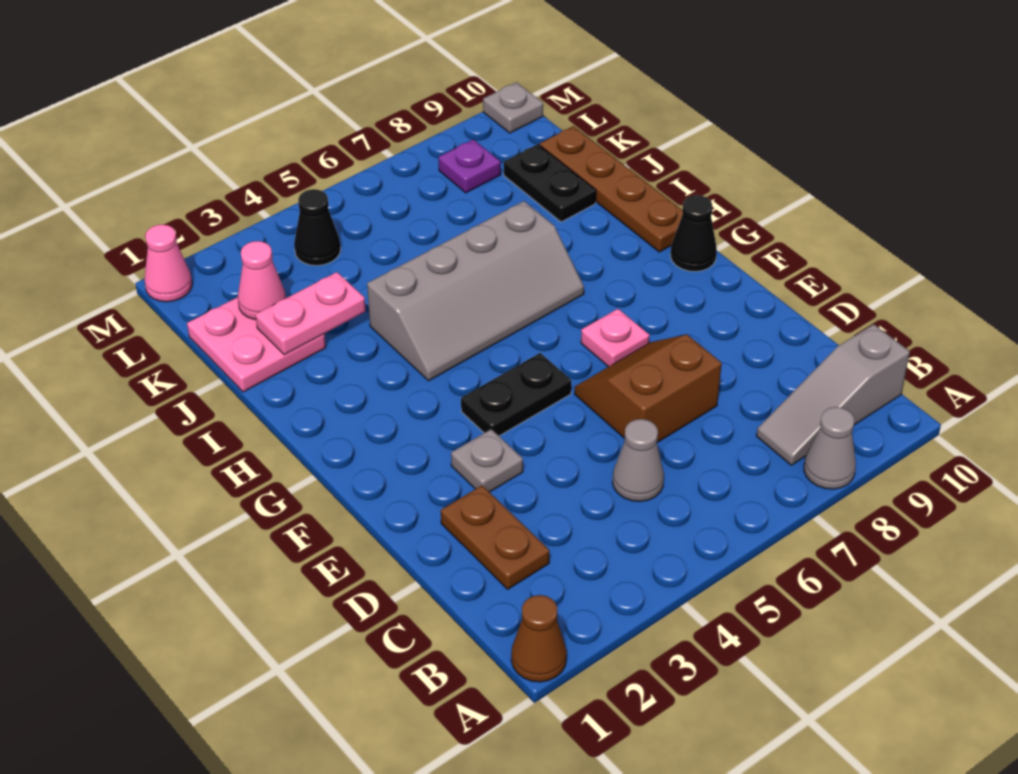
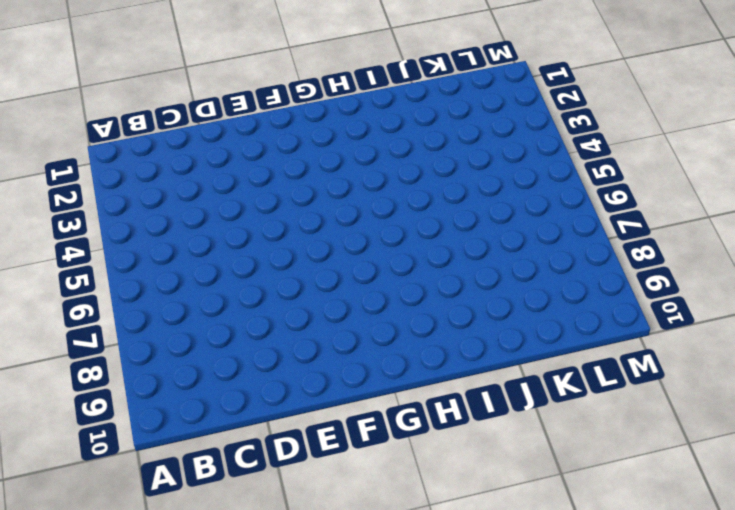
none -> brown 1x1 cone [511,595,567,682]
none -> grey 1x1 cone [804,407,856,489]
none -> grey 1x3 slope [756,324,910,465]

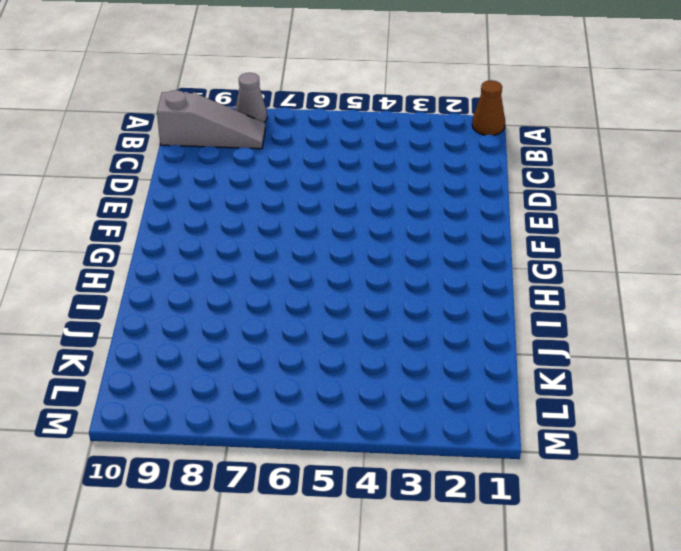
none -> brown 1x2 plate [441,486,549,589]
none -> grey 1x1 cone [612,419,664,502]
none -> brown 2x2 slope [575,335,722,443]

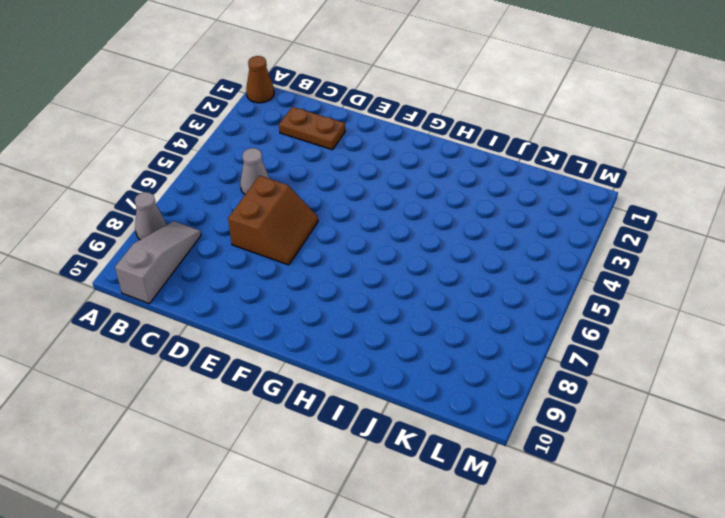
none -> grey 1x1 plate [451,429,523,492]
none -> black 1x2 plate [461,353,571,436]
none -> pink 1x1 plate [581,309,650,367]

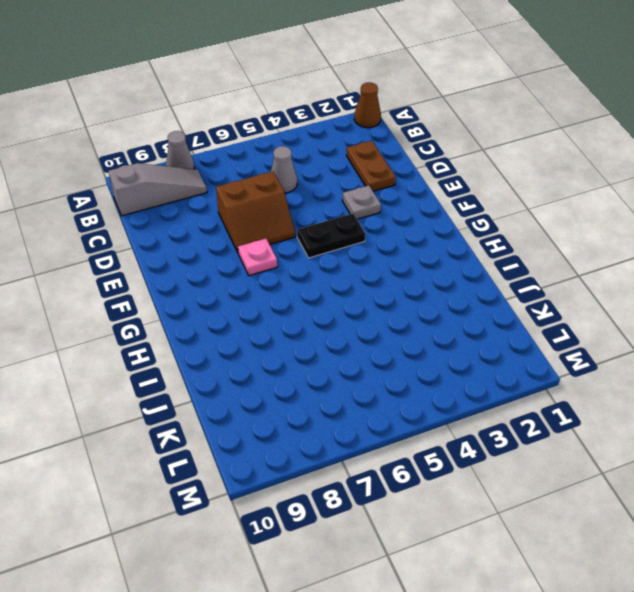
none -> black 1x1 cone [670,195,717,272]
none -> grey 2x4 slope [367,201,584,381]
none -> brown 1x4 plate [540,126,683,252]

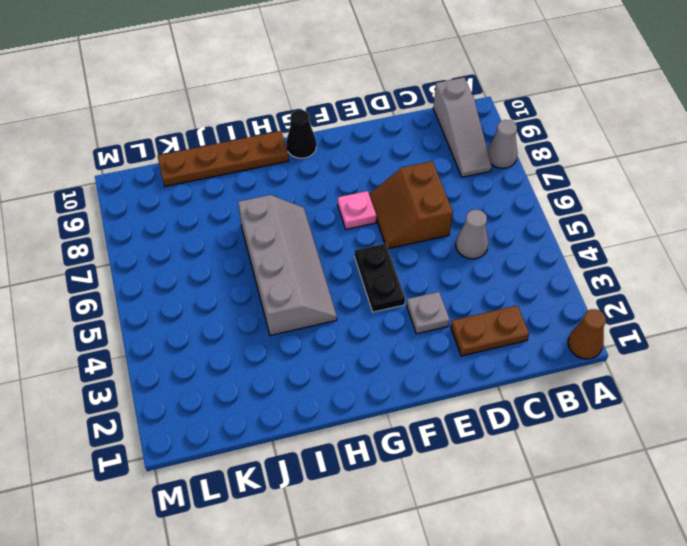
none -> pink 2x2 plate [187,297,326,392]
none -> black 1x2 plate [504,144,596,222]
none -> black 1x1 cone [294,189,341,266]

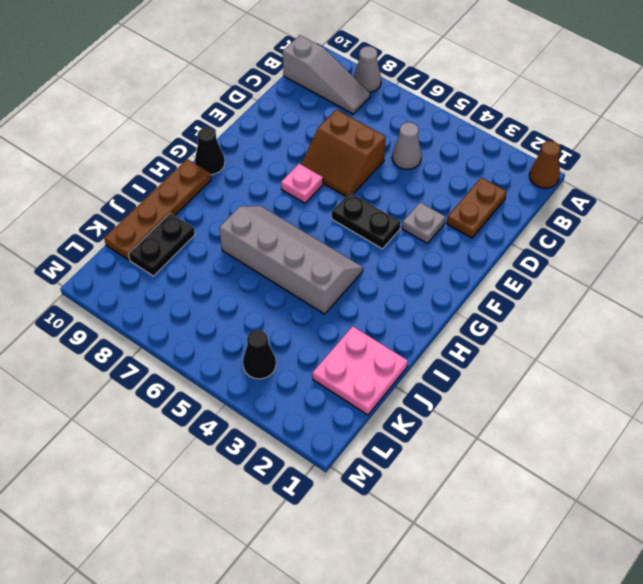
none -> purple 1x1 plate [439,139,501,193]
none -> pink 1x1 cone [144,225,192,302]
none -> grey 1x1 plate [483,82,543,133]

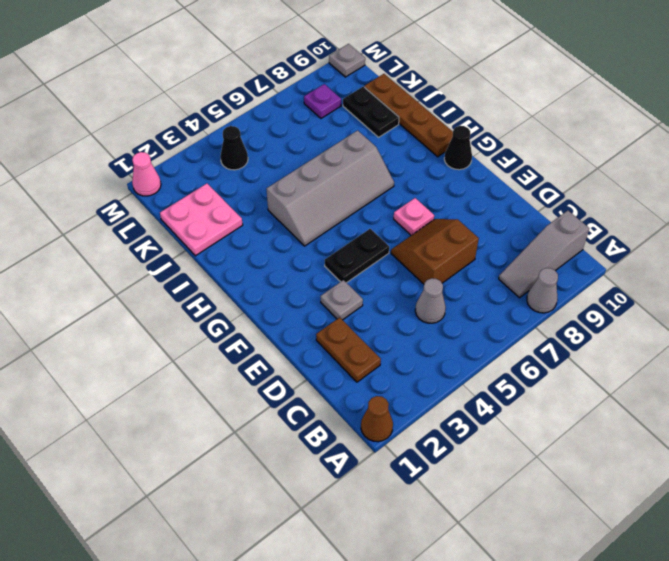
none -> pink 1x2 plate [255,272,366,355]
none -> pink 1x1 cone [238,241,286,320]

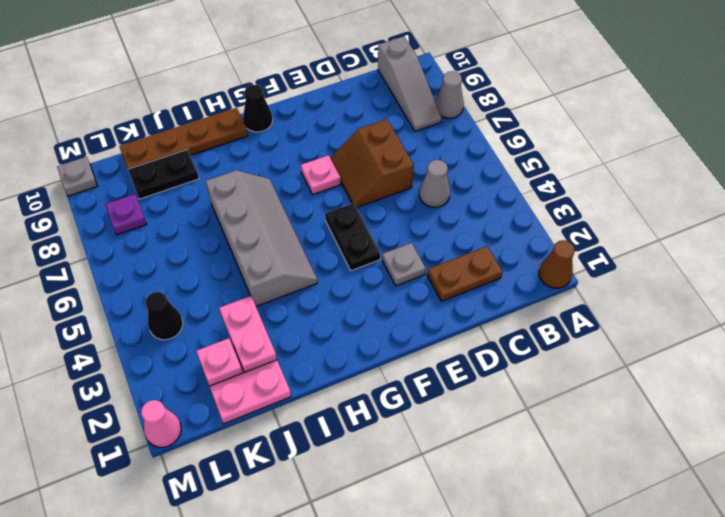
pink 1x1 plate [196,338,242,386] -> pink 1x1 cone [238,241,286,320]

